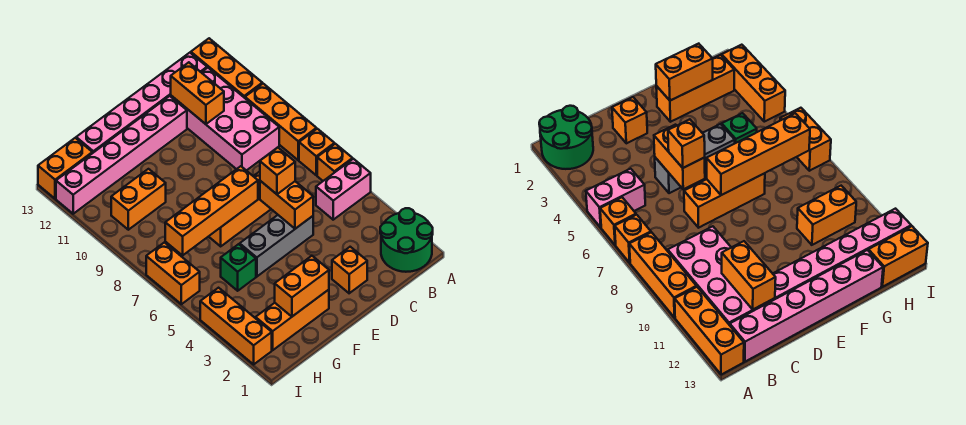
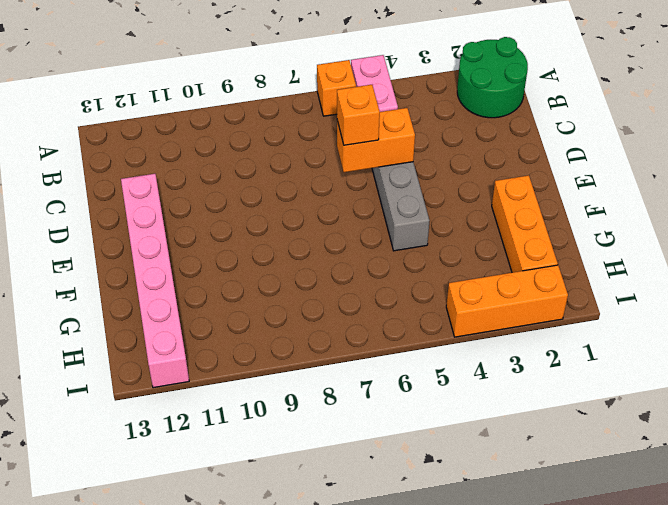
none -> orange 1x1 brick [299,129,335,175]
none -> orange 1x3 brick [245,84,316,160]
none -> orange 1x3 brick [191,38,262,98]

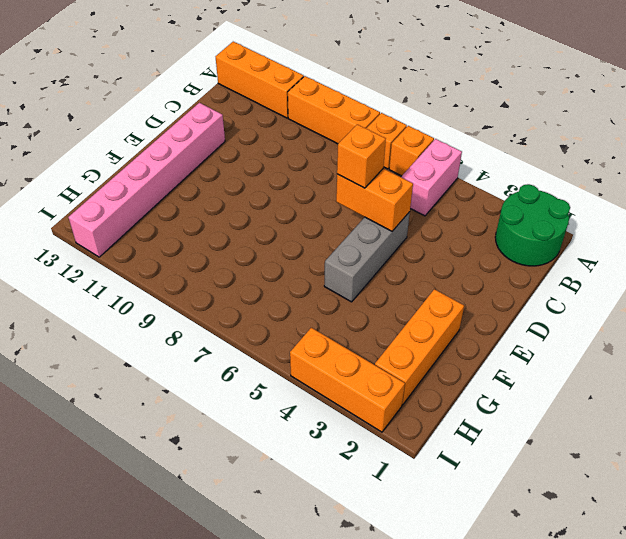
none -> pink 2x4 brick [171,68,279,171]
none -> pink 1x6 brick [76,53,207,153]
none -> orange 1x1 brick [332,247,367,293]

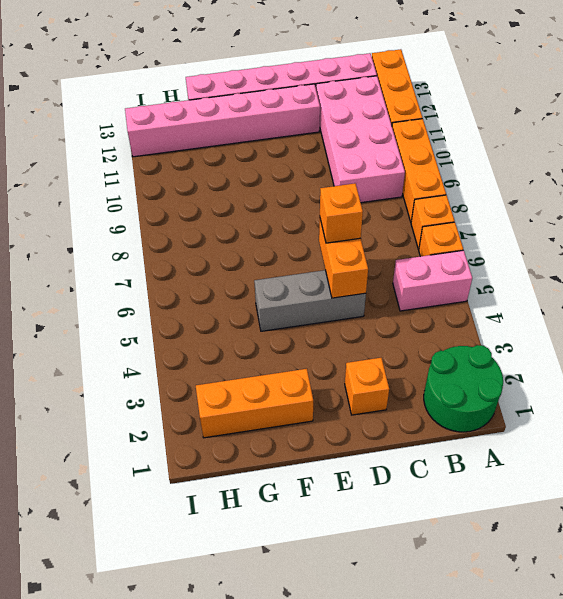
none -> orange 1x3 brick [209,172,271,246]
none -> green 1x1 brick [221,244,256,291]
none -> orange 1x2 brick [111,169,166,230]

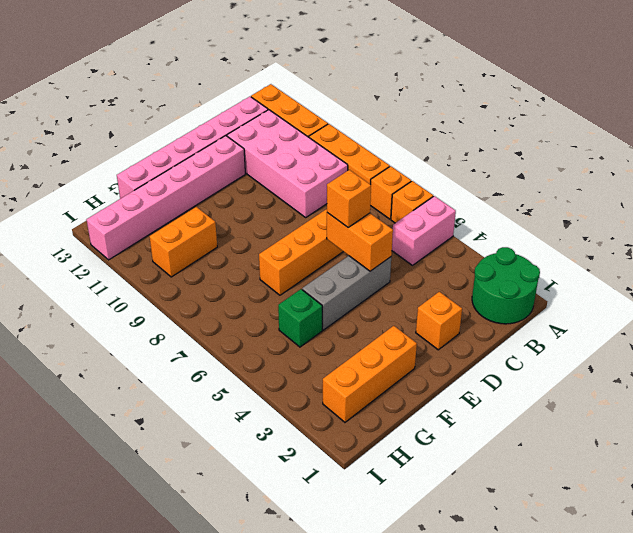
none -> orange 1x2 brick [38,138,92,199]
none -> orange 1x3 brick [200,288,272,364]
none -> orange 1x2 brick [146,242,200,304]

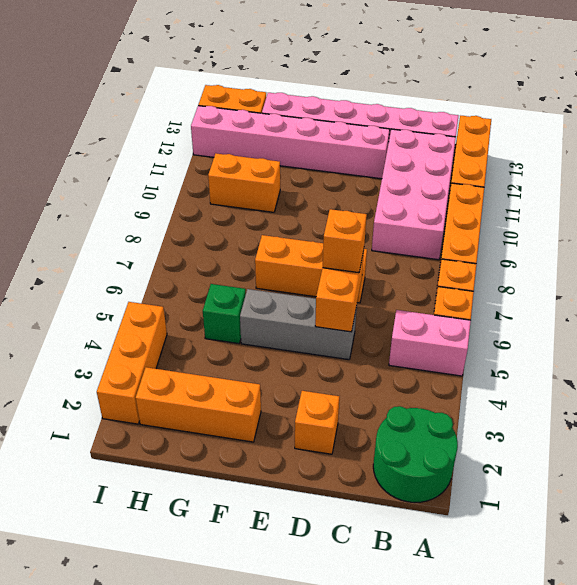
none -> orange 1x2 brick [146,242,200,304]
none -> orange 1x2 brick [171,62,224,124]
none -> orange 1x4 brick [165,166,258,255]

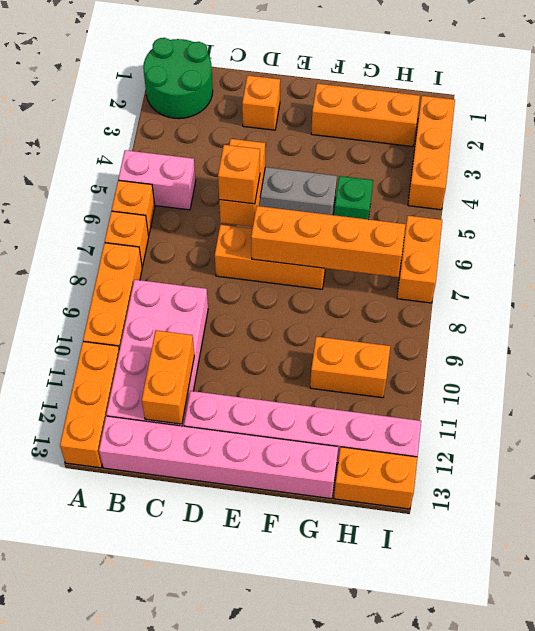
none -> orange 1x2 brick [275,256,329,317]

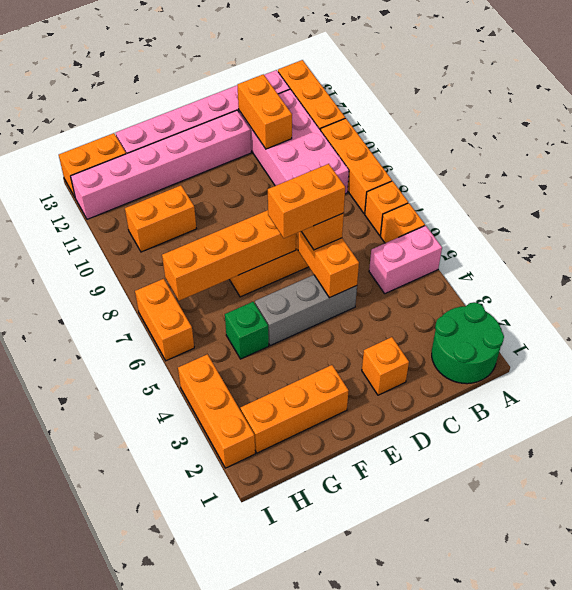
orange 1x2 brick [268,164,345,238] -> orange 1x2 brick moved to [275,256,329,317]

